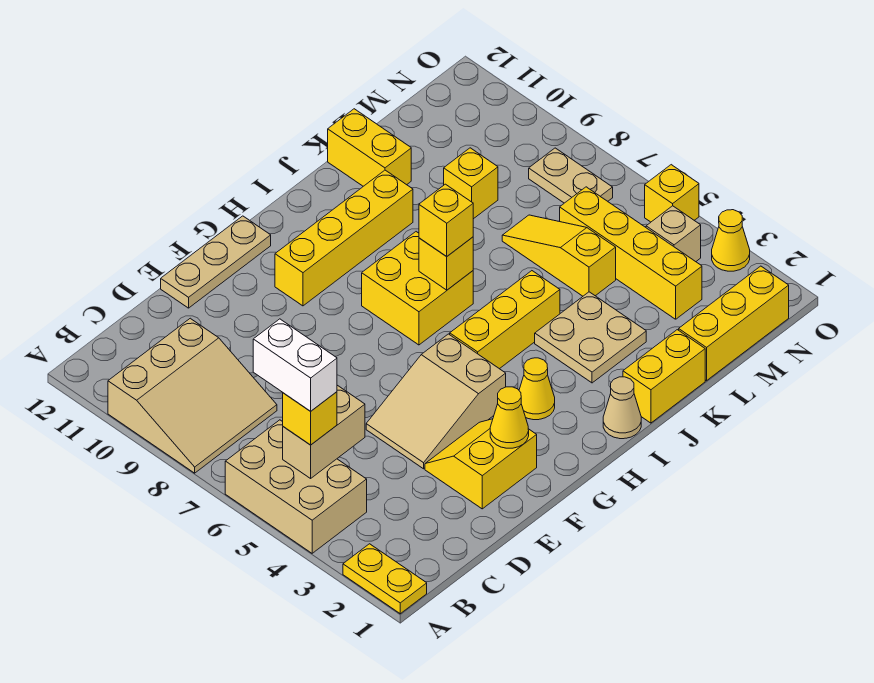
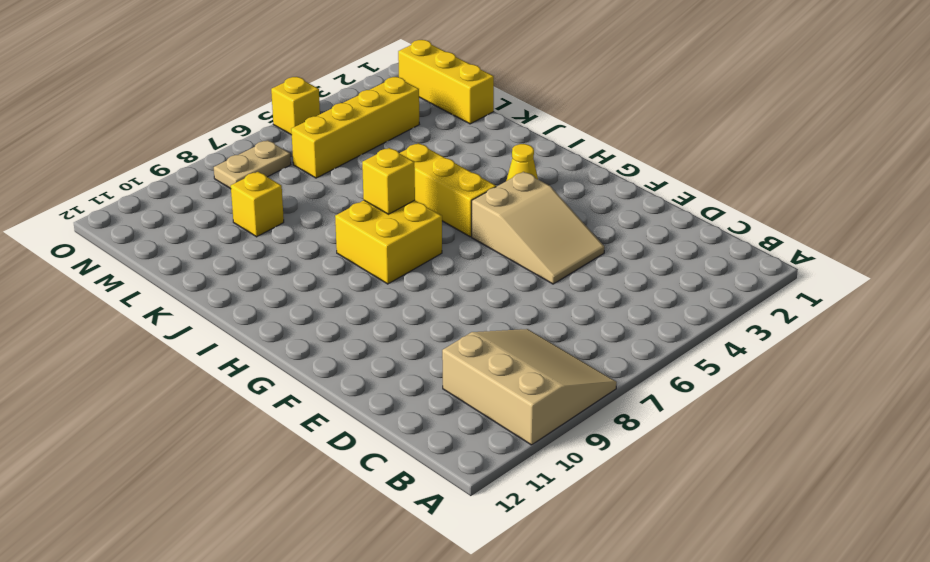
none -> yellow 1x2 plate [343,544,427,614]
none -> tan 2x3 brick [225,420,367,553]
none -> yellow 2x2 slope [425,419,537,509]

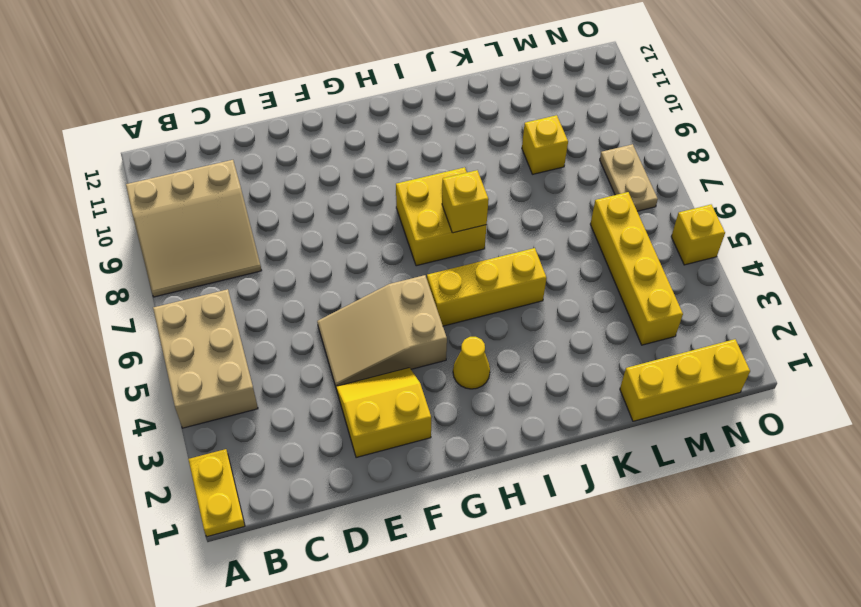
none -> tan 1x3 plate [161,216,271,308]
none -> yellow 1x4 brick [275,170,413,306]
none -> tan 1x1 cone [603,377,641,439]

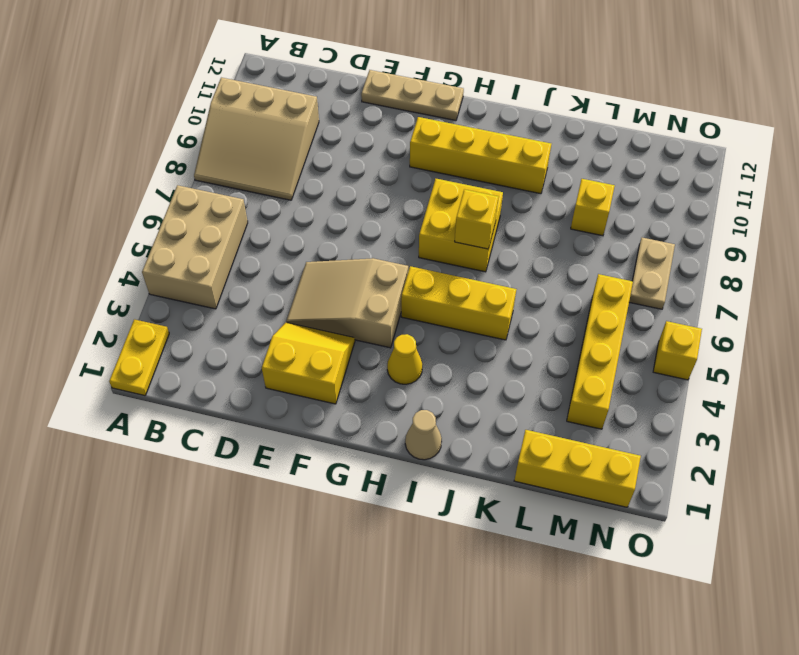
none -> yellow 1x2 brick [623,330,705,423]
none -> tan 2x2 plate [535,292,646,383]
none -> yellow 1x2 brick [328,109,411,186]

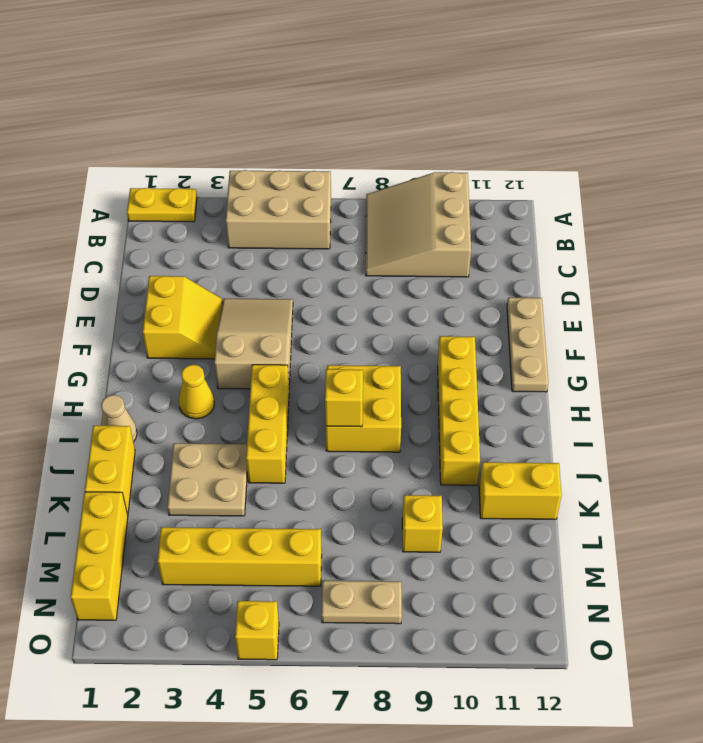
none -> yellow 1x3 slope [502,215,616,296]
none -> tan 1x1 brick [646,206,701,262]
none -> yellow 1x1 cone [712,210,750,271]

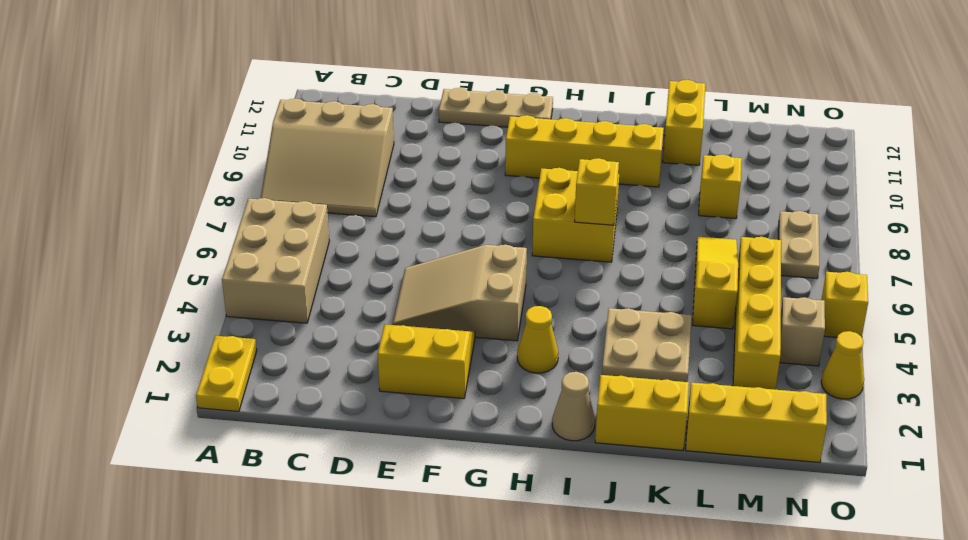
none -> yellow 1x3 brick [450,271,560,369]
none -> tan 1x2 brick [283,385,365,478]
none -> yellow 1x1 cone [490,387,529,448]

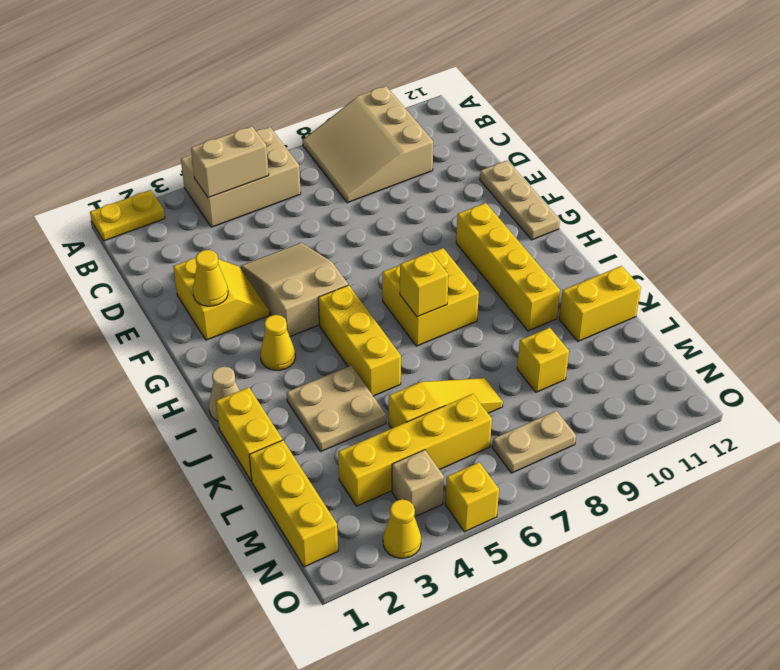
tan 1x2 brick [191,126,269,198] -> tan 1x2 brick turned to [283,385,365,478]
none -> yellow 1x1 brick [283,392,337,445]
none -> yellow 1x1 brick [419,184,473,256]
none -> white 1x2 brick [253,319,337,411]

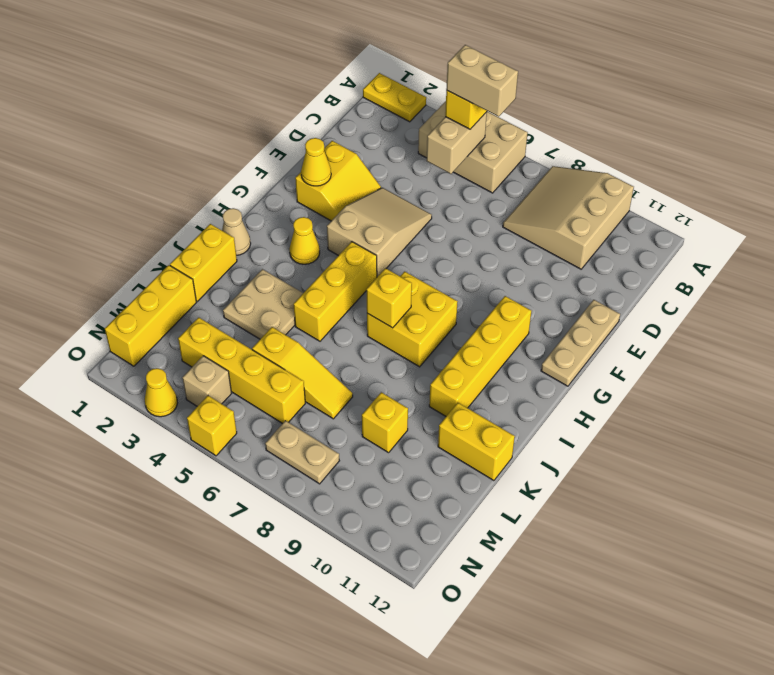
tan 1x2 brick [446,45,518,117] -> white 1x2 brick [253,319,337,411]
none -> yellow 1x1 brick [419,184,473,256]

